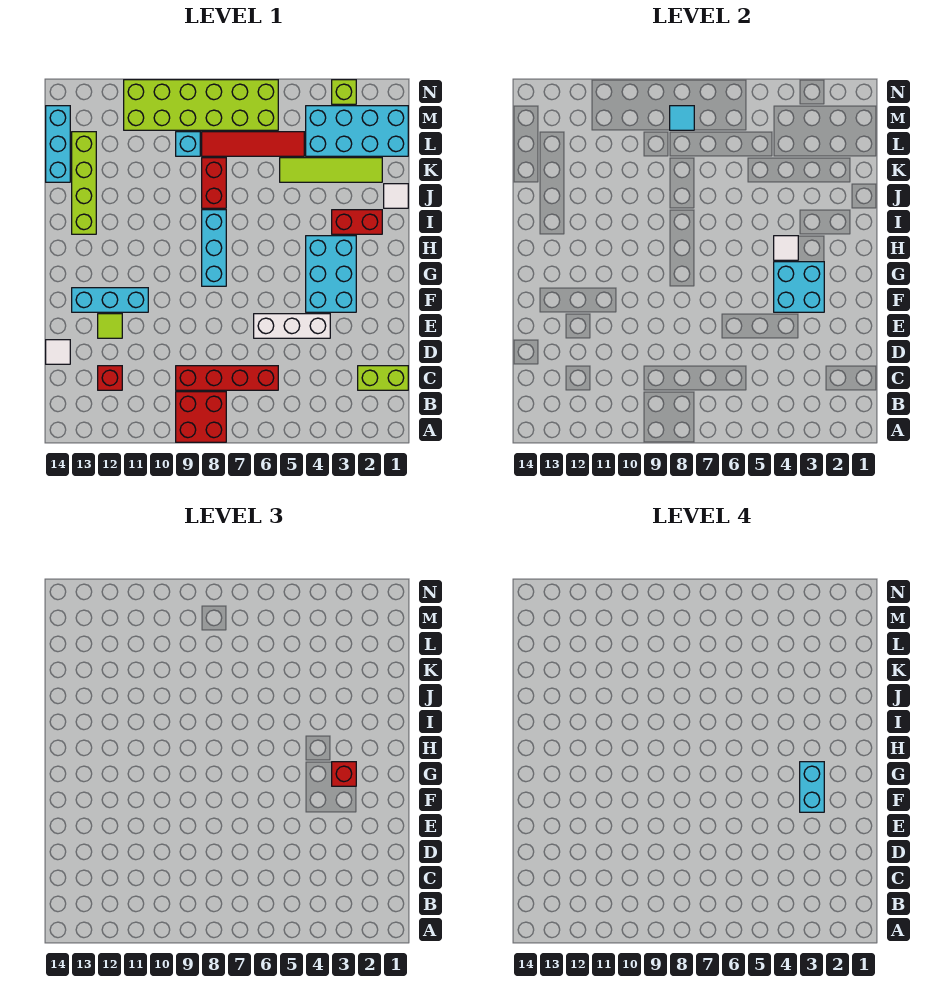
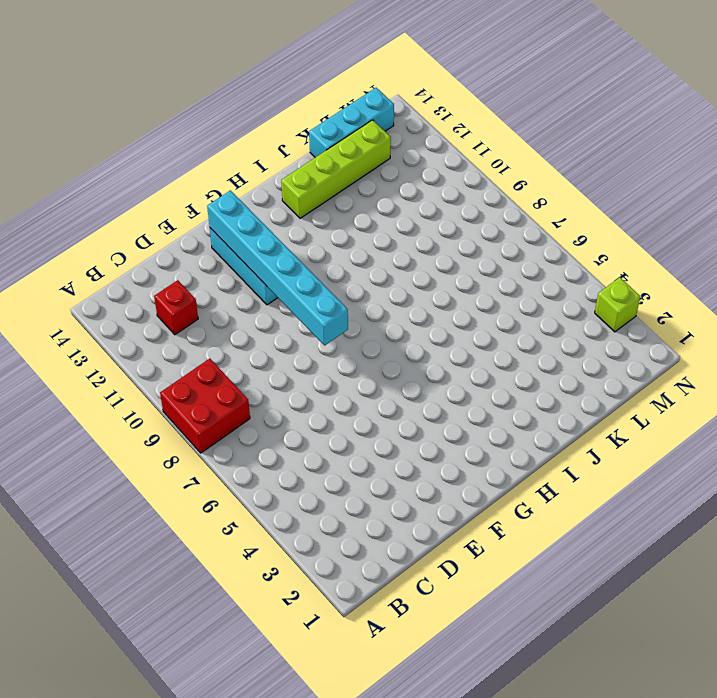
cyan 1x6 brick [207,190,348,345] -> none
none -> lime 1x2 brick [358,366,408,390]
none -> red 1x4 brick [176,366,278,390]
none -> white 1x1 tile [46,340,70,364]

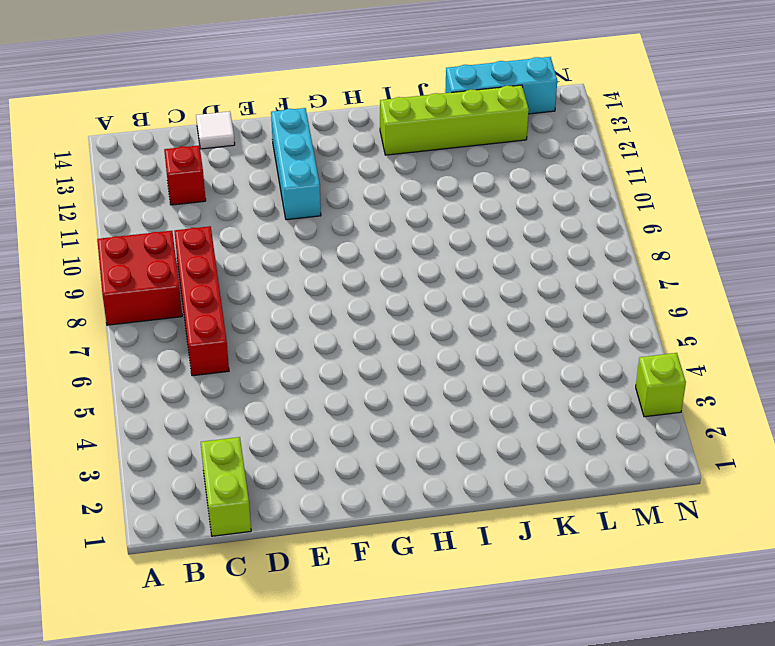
none -> white 1x3 brick [254,314,330,338]
none -> lime 1x1 tile [98,314,122,338]
none -> cyan 2x3 brick [306,236,356,312]

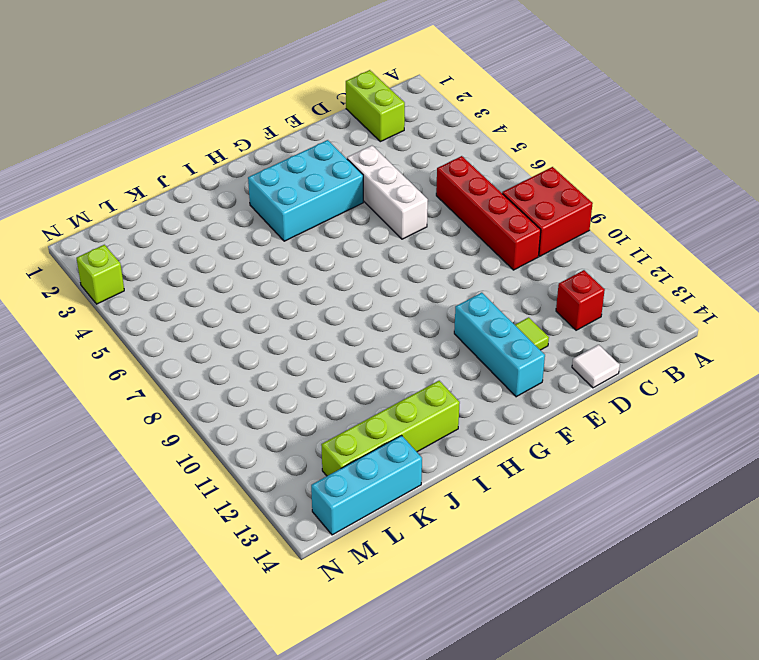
none -> cyan 1x3 brick [202,210,226,286]
none -> red 1x2 brick [332,210,382,234]
none -> white 1x1 tile [384,184,408,208]

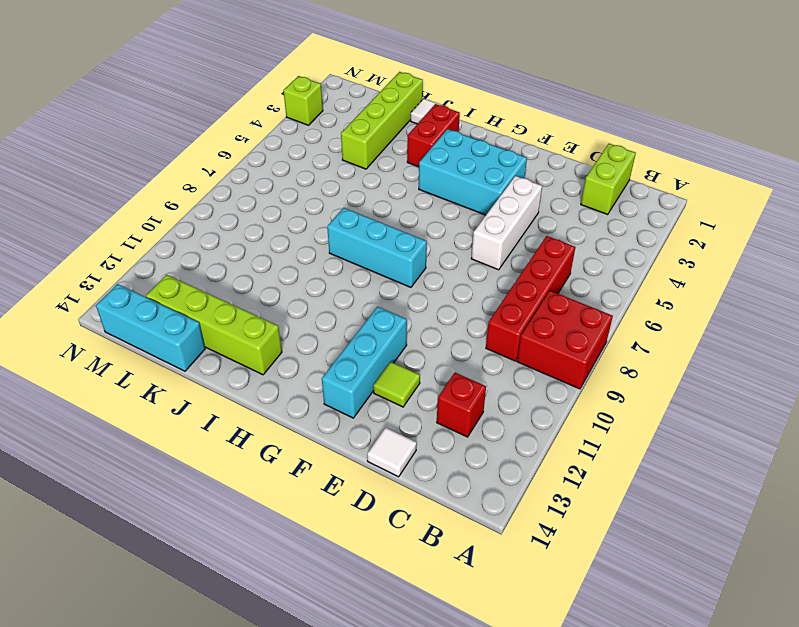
lime 1x4 brick [341,72,423,169] -> lime 1x4 tile [280,158,382,182]
none -> red 1x2 brick [202,158,226,208]
none -> cyan 2x4 brick [306,106,408,156]
none -> red 1x4 tile [202,132,304,156]

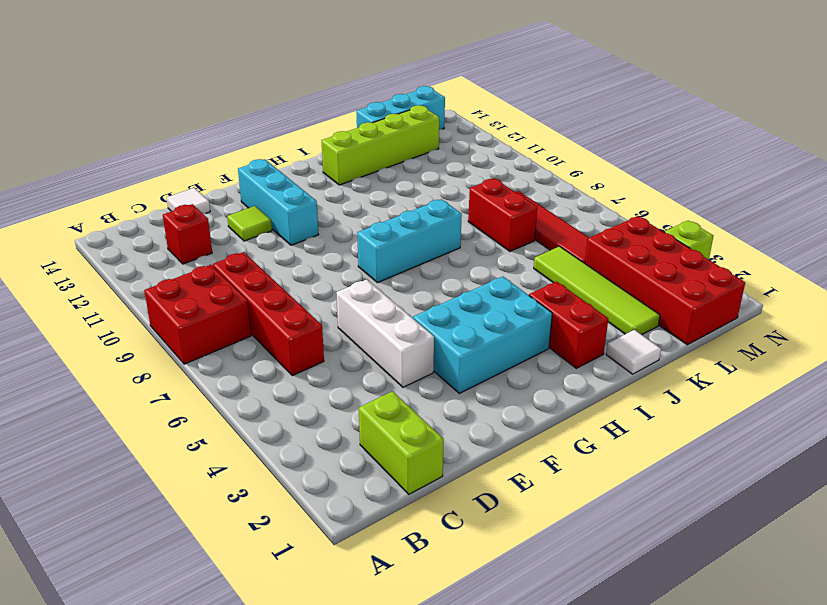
red 1x2 brick [468,179,537,251] -> red 1x2 brick turned to [202,158,226,208]
red 2x4 brick [585,216,745,345] -> cyan 2x4 brick [306,106,408,156]
none -> cyan 1x1 brick [176,132,200,156]
none -> lime 2x6 brick [124,80,278,130]
none -> cyan 2x2 brick [774,262,824,312]

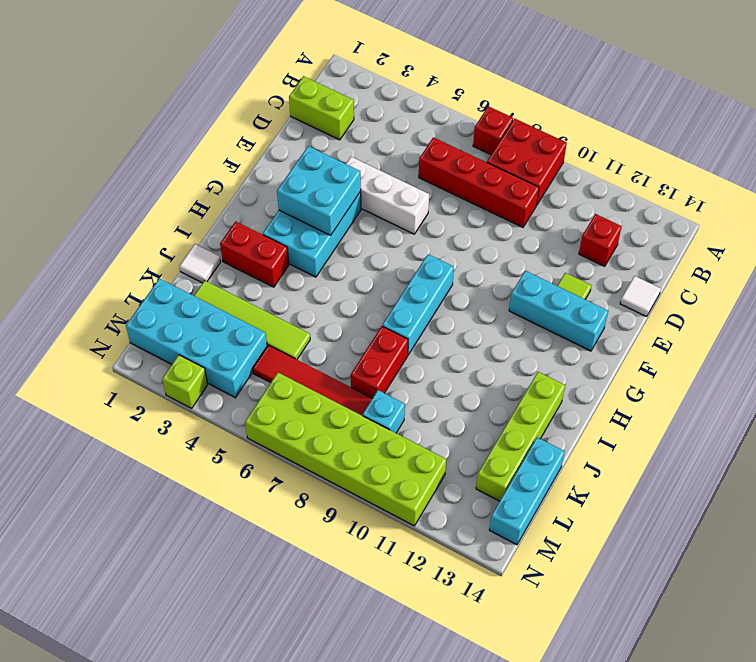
red 1x1 brick [473,106,513,155] -> red 1x1 brick moved to [332,762,356,786]
none -> white 1x1 tile [774,236,798,260]
none -> cyan 1x1 tile [670,106,694,130]
none -> cyan 1x2 brick [800,762,824,812]

